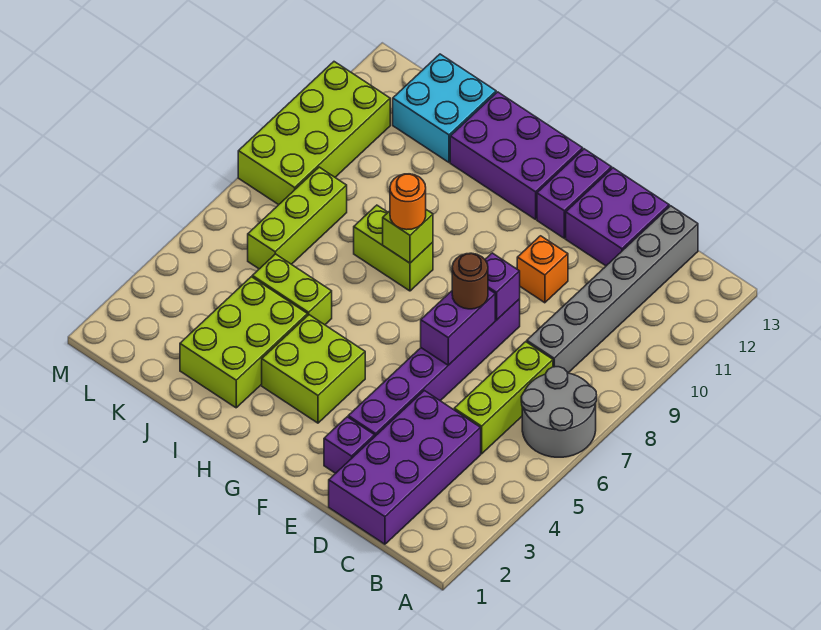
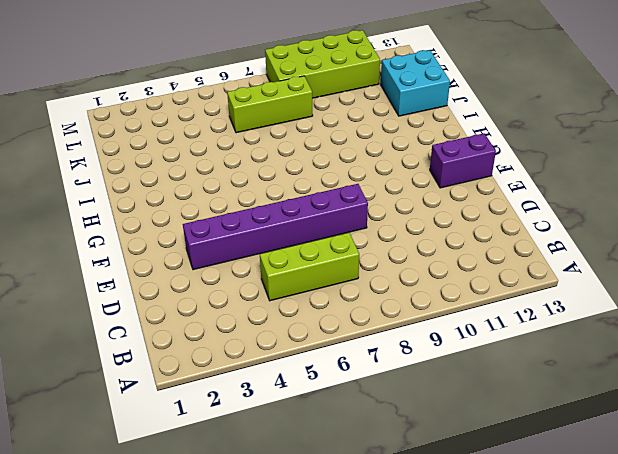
none -> grey 2x2 round brick [521,367,597,457]
none -> purple 2x4 brick [329,391,481,544]
none -> grey 1x6 brick [527,206,698,373]

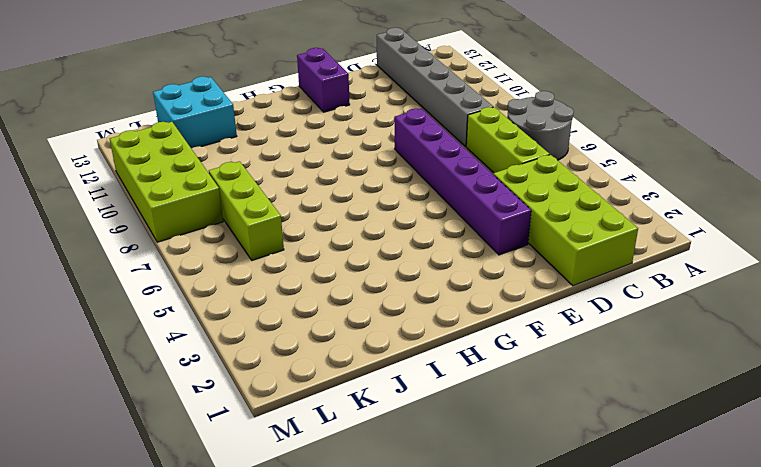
lime 2x4 brick [493,155,638,286] -> purple 2x4 brick [329,391,481,544]
none -> purple 2x2 brick [566,168,669,266]
none -> purple 1x1 brick [324,417,375,473]
none -> orange 1x1 brick [517,236,568,303]

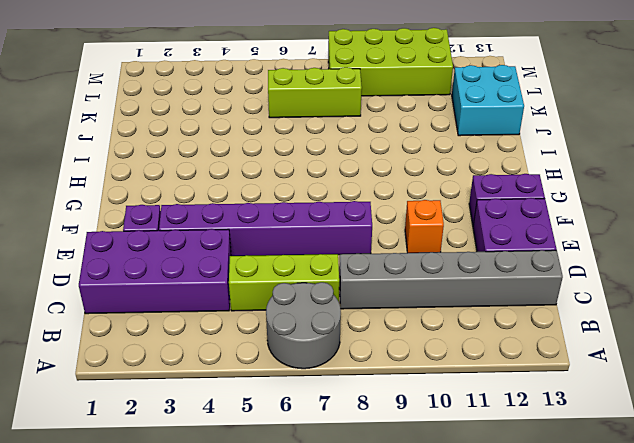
none -> lime 2x2 brick [262,315,365,423]
none -> purple 2x3 brick [450,92,583,219]
none -> lime 1x2 brick [354,205,433,291]

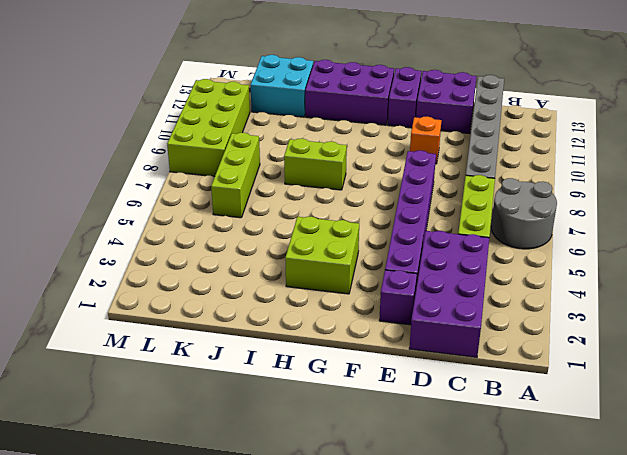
none -> lime 2x3 brick [180,277,308,408]
none -> lime 1x2 brick [252,254,332,325]
none -> purple 1x2 brick [421,289,495,365]

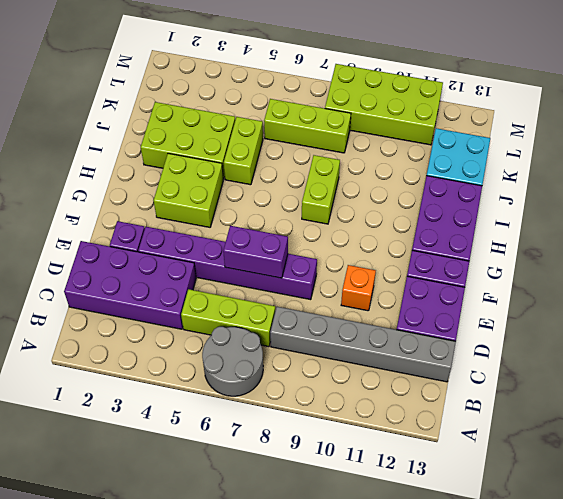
none -> purple 1x1 brick [485,253,520,320]
none -> lime 1x1 brick [383,210,433,263]
none -> brown 1x1 round brick [452,253,488,309]

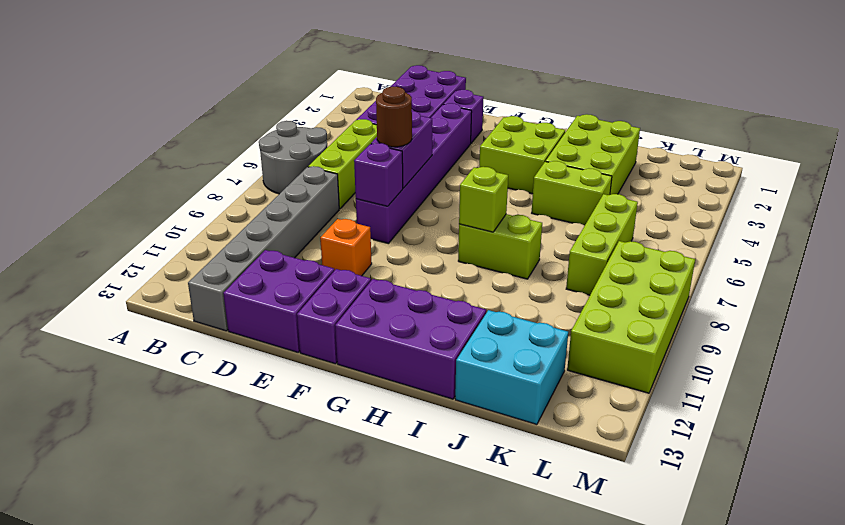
none -> orange 1x1 round brick [390,174,426,230]

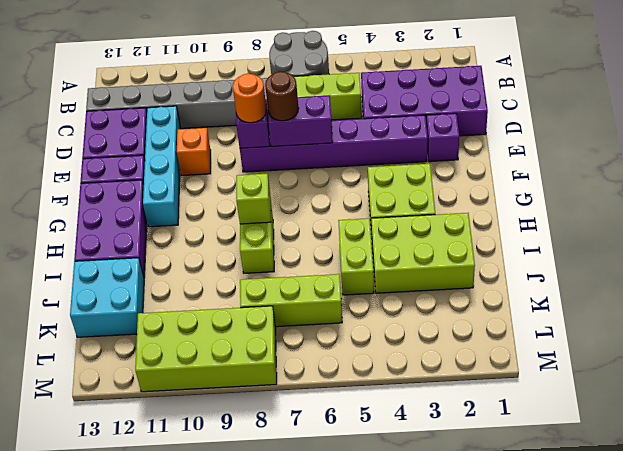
cyan 1x4 brick [143,106,181,227] -> none
orange 1x1 round brick [233,74,267,123] -> orange 1x1 round brick moved to [390,174,426,230]

